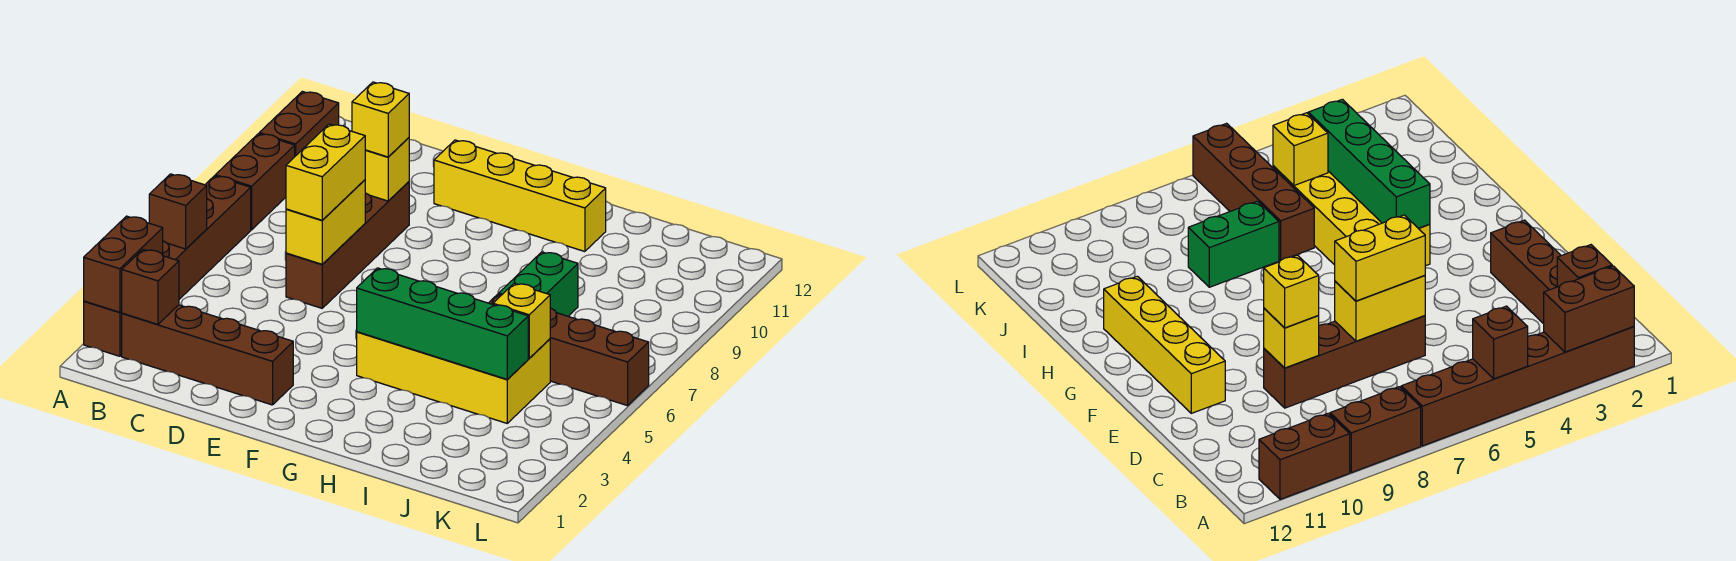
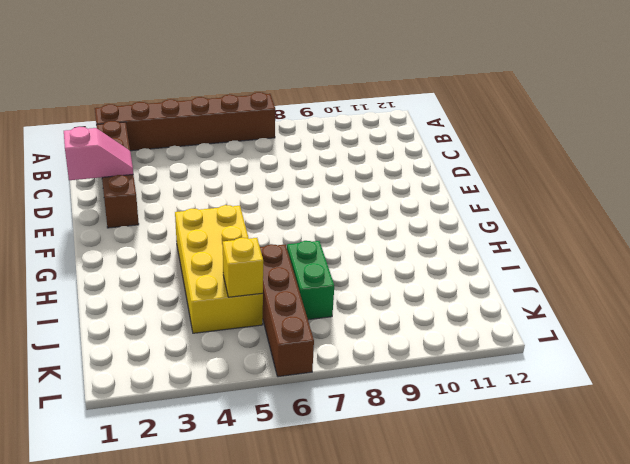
pink 1x2 slope [64,127,133,180] -> none
green 1x2 brick [287,241,334,320] -> green 1x2 brick turned to [499,252,578,316]
none -> brown 1x2 brick [215,134,295,230]
none -> brown 1x2 brick [259,91,339,156]
none -> brown 1x4 brick [286,182,409,308]

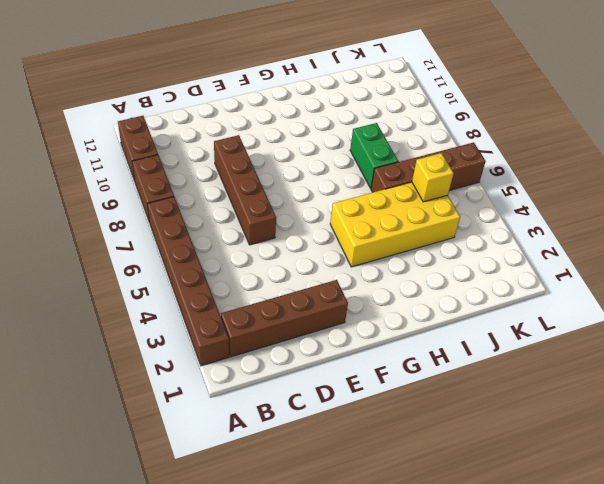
none -> yellow 1x4 brick [434,140,606,252]
none -> brown 1x2 brick [84,216,163,312]
none -> brown 1x1 brick [149,174,207,249]

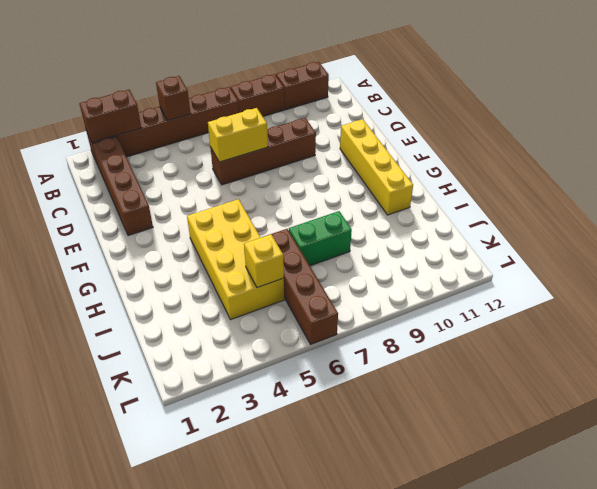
none -> brown 1x1 brick [122,249,179,324]
none -> yellow 1x1 brick [365,138,409,201]
none -> green 1x4 brick [357,268,528,379]

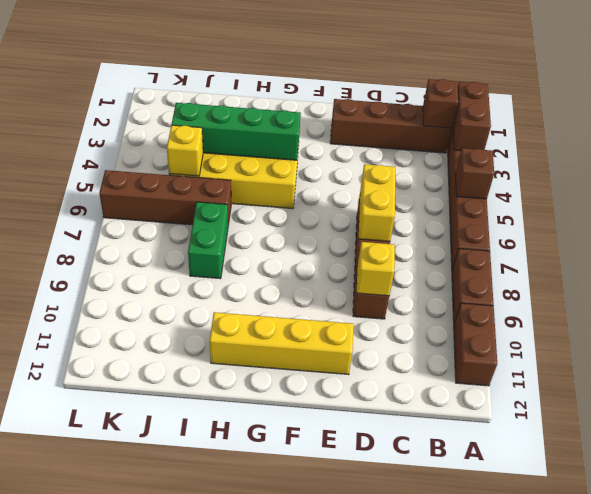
none -> yellow 1x2 brick [286,124,365,220]
none -> yellow 1x1 brick [352,82,409,157]

